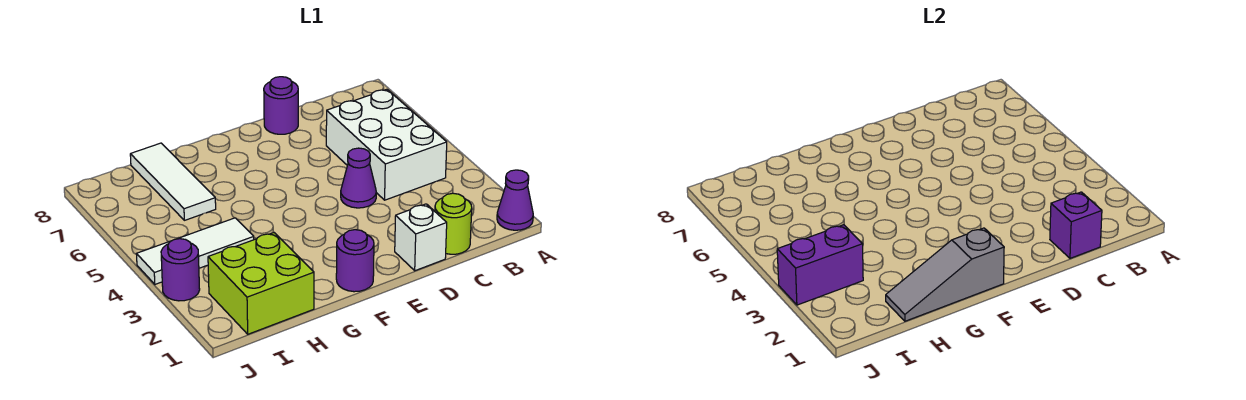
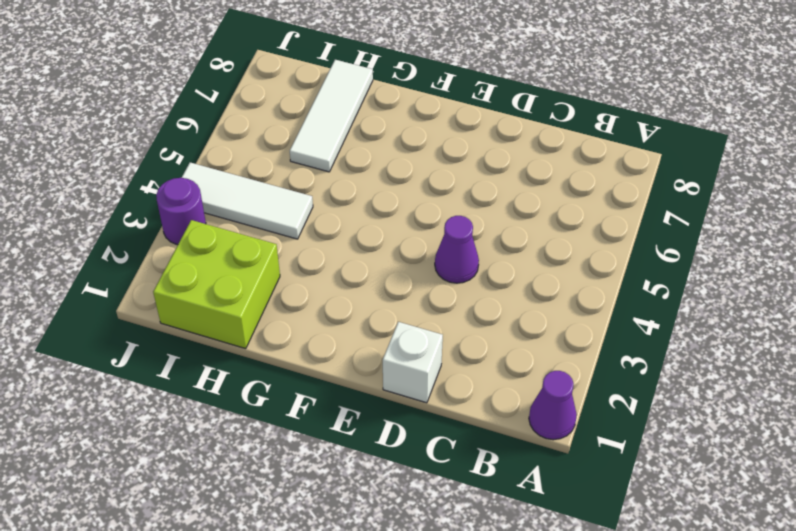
none -> white 2x3 brick [326,89,447,200]
none -> lime 1x1 round brick [435,193,472,254]
none -> purple 1x1 round brick [264,77,298,134]

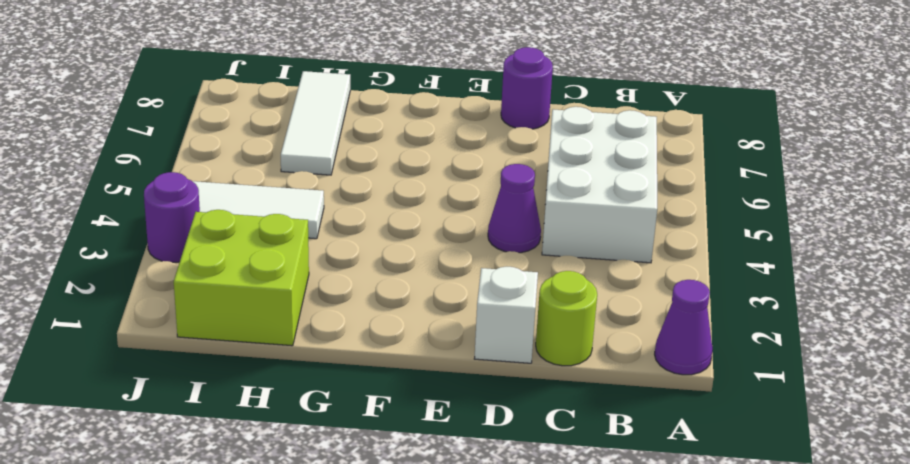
none -> purple 1x1 round brick [336,230,374,292]
none -> purple 1x1 brick [1050,192,1102,258]
none -> grey 1x3 slope [886,228,1004,321]

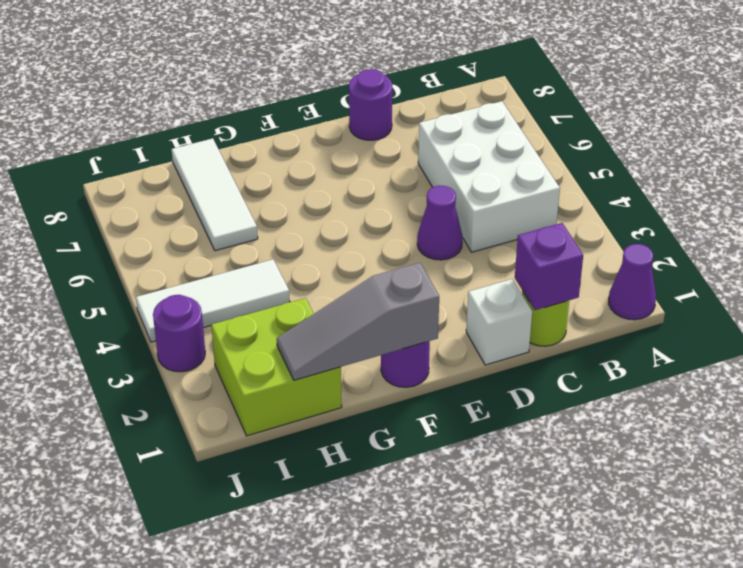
none -> purple 1x2 brick [777,225,863,305]

